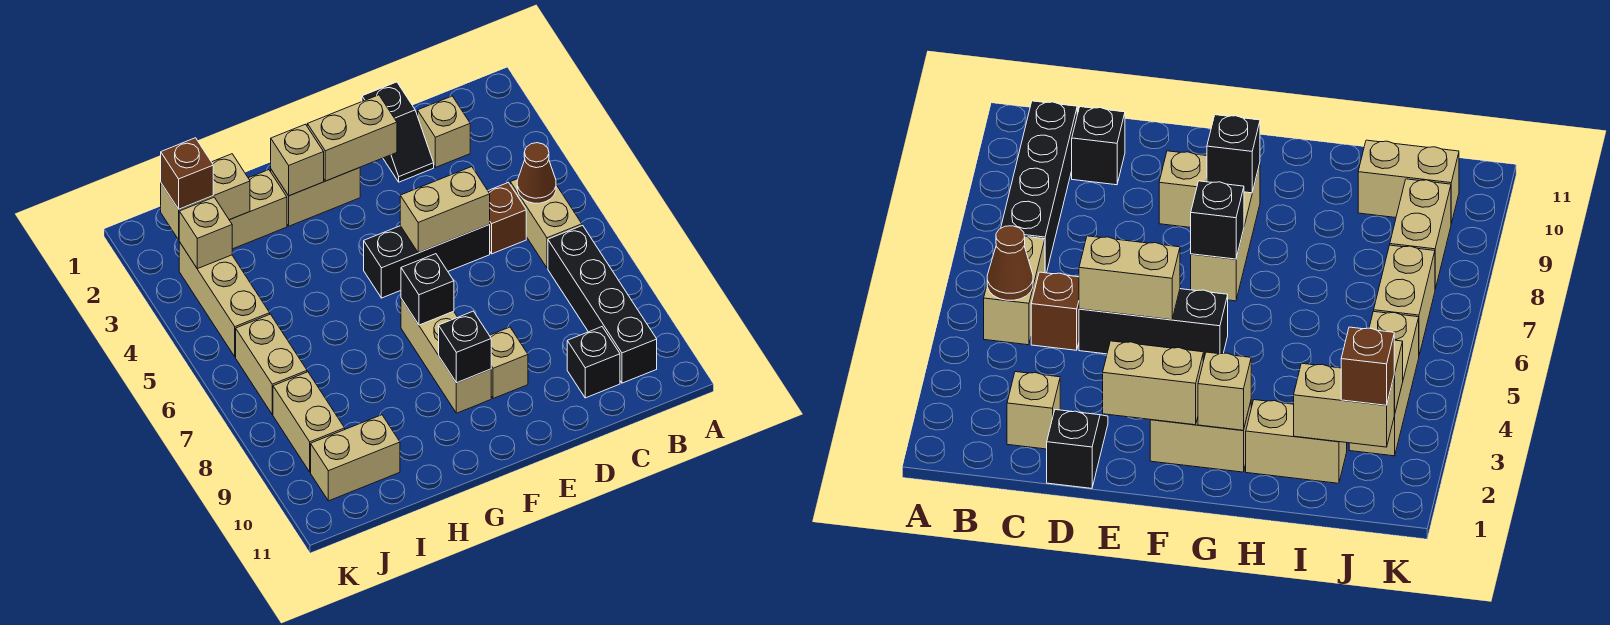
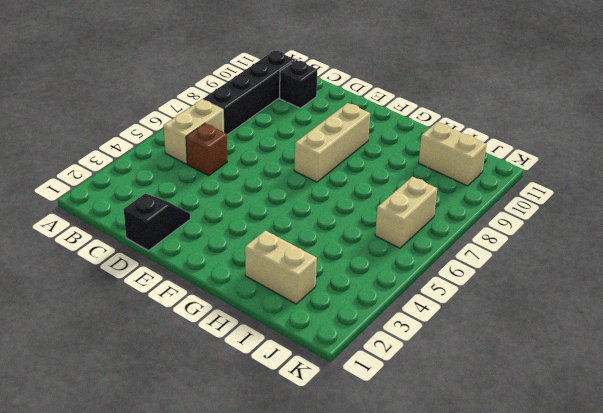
none -> tan 1x1 brick [418,96,470,167]
none -> black 1x3 brick [364,225,490,298]
none -> tan 1x1 brick [489,327,528,399]

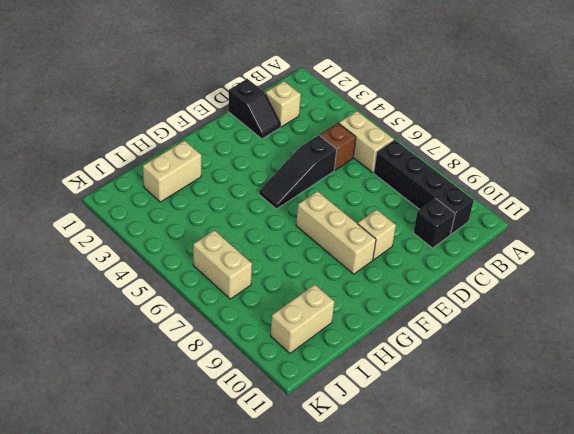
black 1x3 slope [259,135,337,209] -> black 1x3 brick [364,225,490,298]
none -> tan 1x2 brick [271,168,360,226]
none -> tan 1x3 brick [179,242,270,357]
none -> tan 1x2 brick [273,372,345,472]

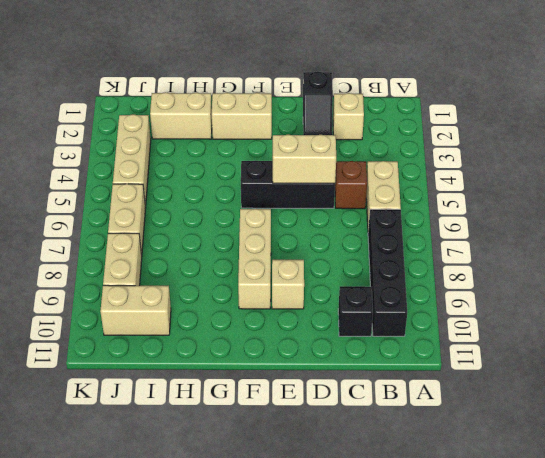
none -> brown 1x1 cone [517,143,556,203]
none -> tan 1x2 brick [307,95,397,181]
none -> black 1x1 brick [401,254,454,325]

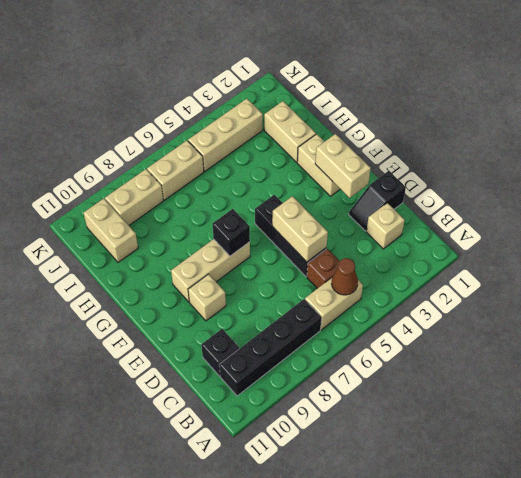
none -> black 1x1 brick [439,311,491,383]
none -> tan 1x1 brick [271,124,324,196]
none -> tan 1x2 brick [161,154,250,240]

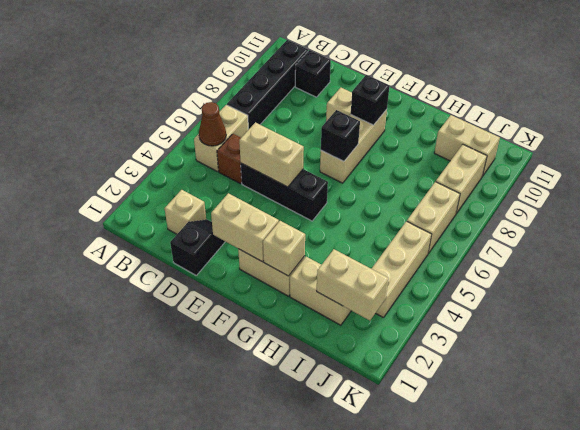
none -> tan 1x1 brick [179,197,232,269]
none -> brown 1x1 brick [161,138,213,209]

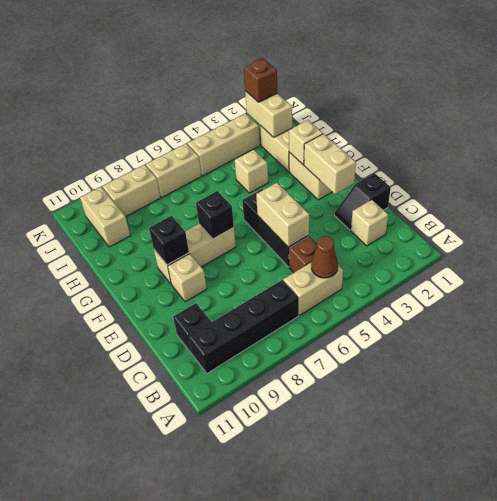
tan 1x1 brick [235,150,268,193] -> tan 1x1 brick moved to [179,197,232,269]

